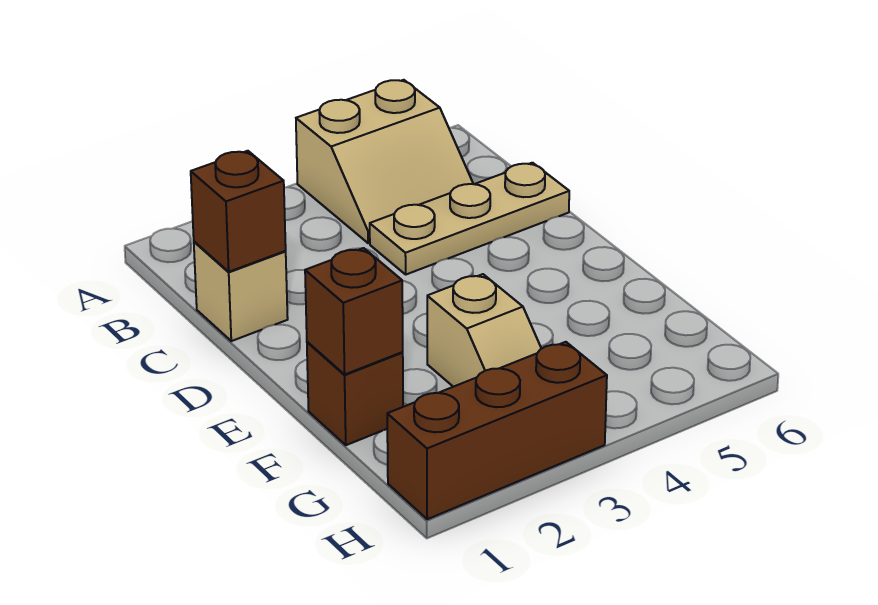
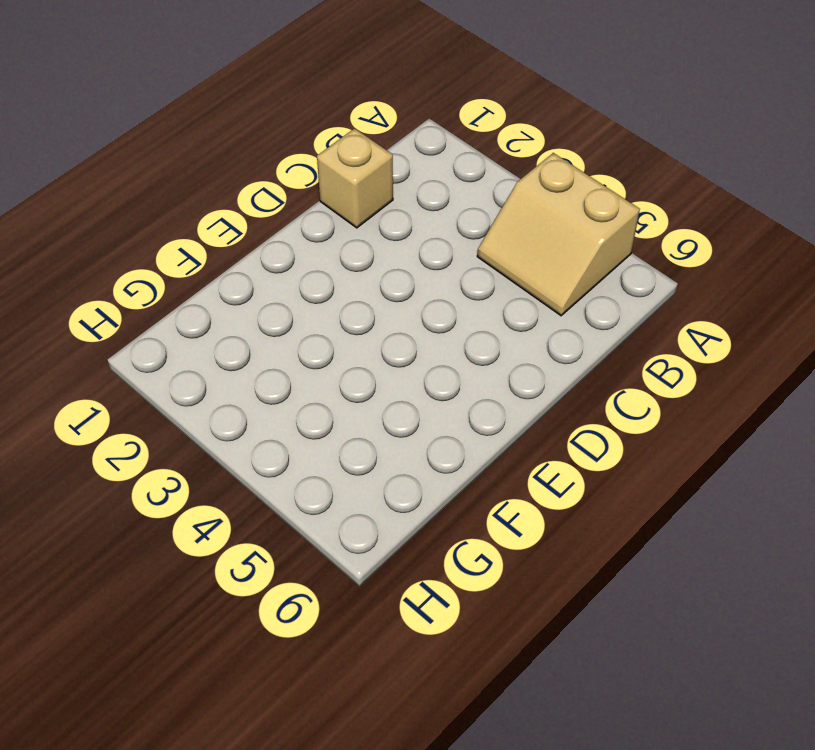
none -> tan 1x3 plate [370,163,569,274]
none -> brown 1x1 brick [307,342,403,445]

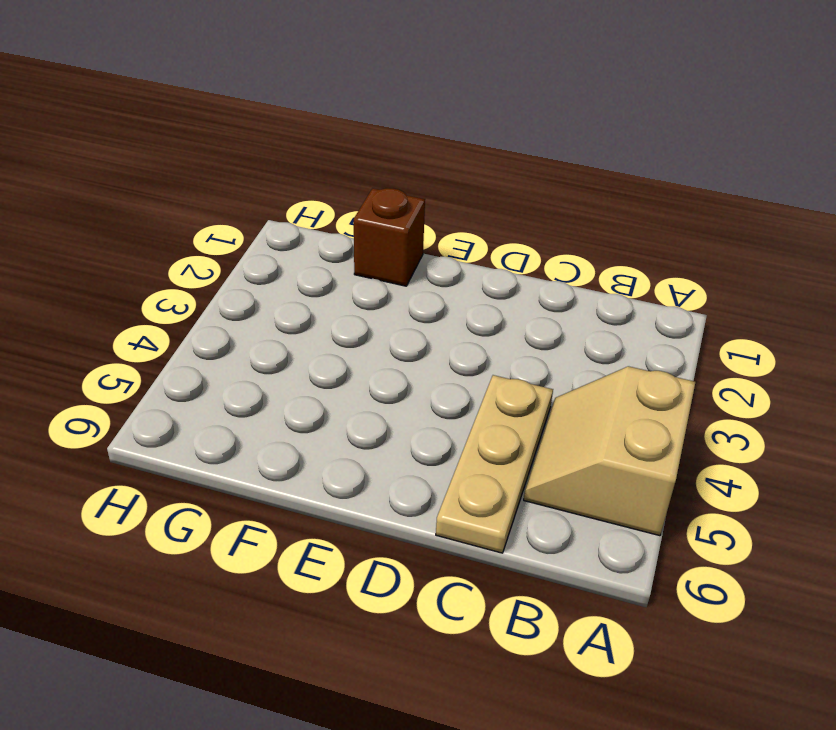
none -> tan 1x1 brick [194,242,288,341]
none -> tan 1x2 slope [427,274,541,387]

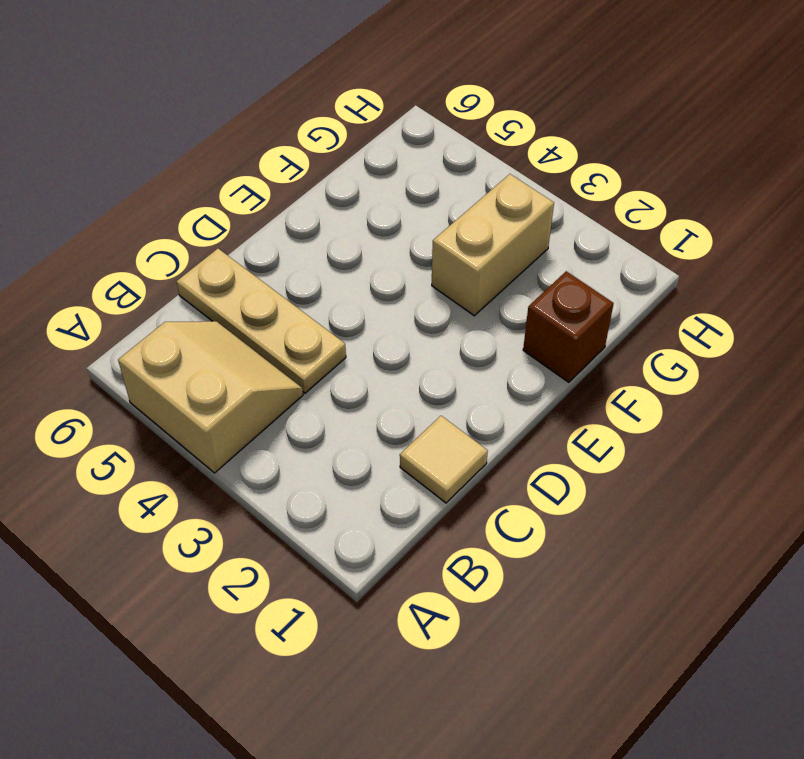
tan 1x1 tile [400,416,488,503] -> tan 1x1 brick [194,242,288,341]
tan 1x2 brick [432,174,554,316] -> tan 1x2 slope [427,274,541,387]
none -> brown 1x3 brick [387,342,607,519]
none -> brown 1x1 brick [191,151,286,272]

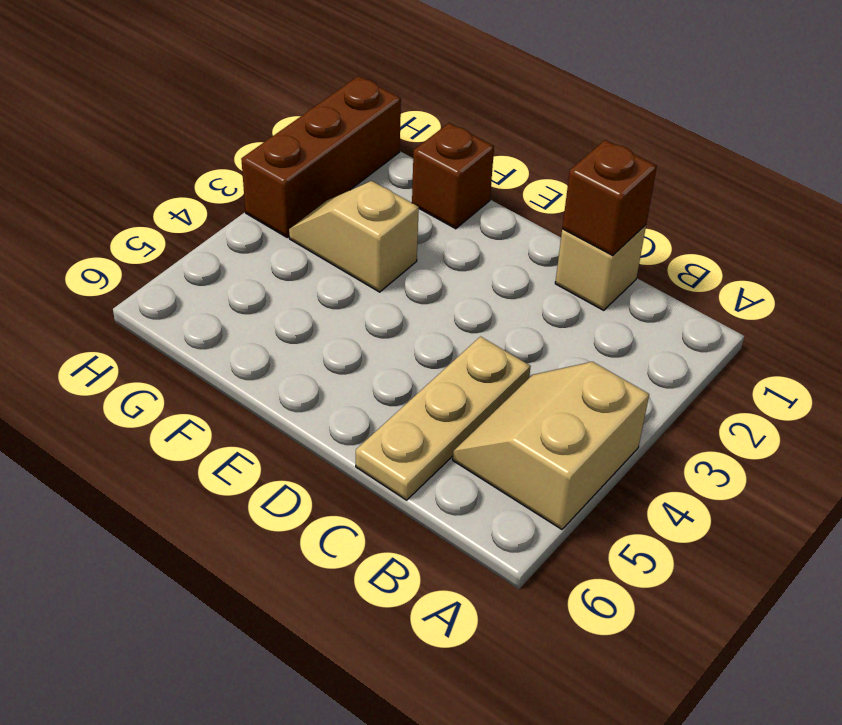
none -> brown 1x1 brick [305,248,403,374]

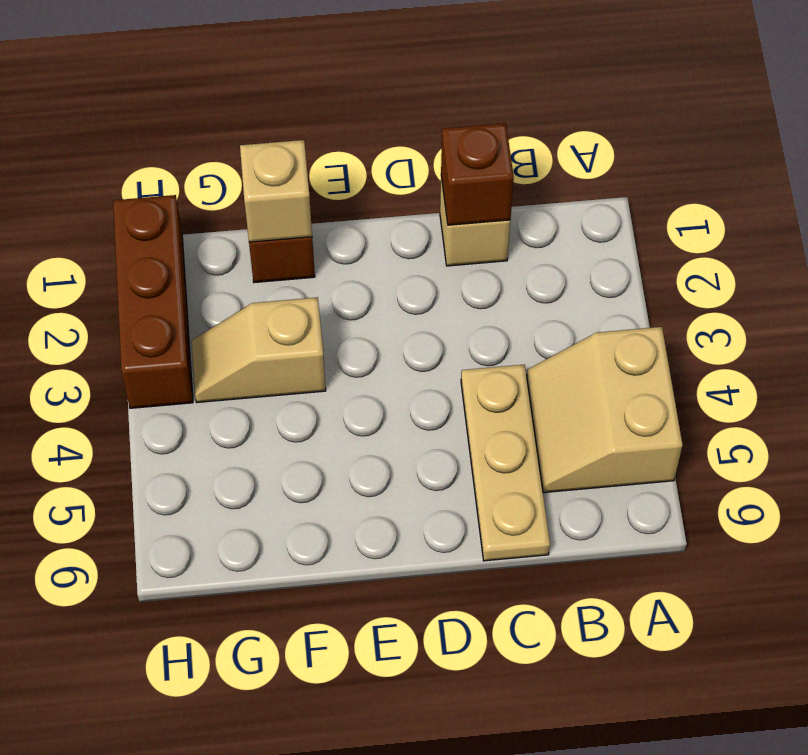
tan 1x1 brick [240,140,312,242] -> brown 1x1 brick [305,248,403,374]

